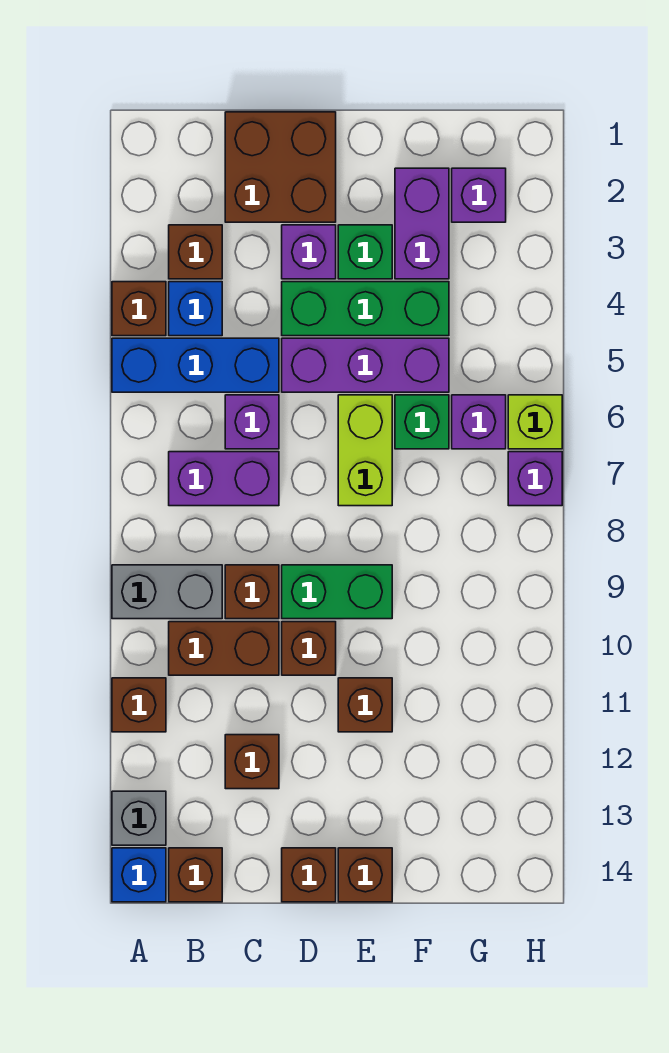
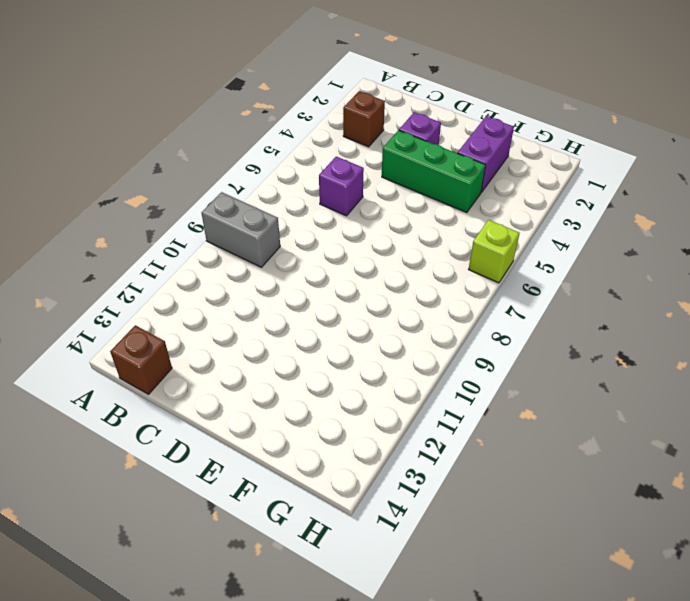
none -> brown 1x1 brick [112,282,166,336]
none -> blue 1x3 brick [112,338,279,392]
none -> brown 1x1 brick [112,678,166,732]
none -> grey 1x1 brick [112,791,166,845]

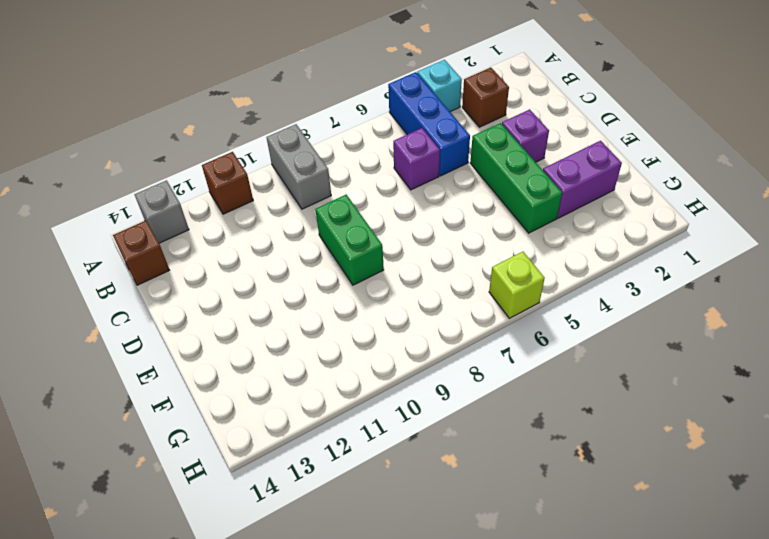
cyan 1x1 brick [417,60,462,112] -> brown 1x1 brick [112,282,166,336]
none -> blue 1x1 brick [112,848,166,902]
none -> blue 1x1 brick [169,282,222,336]
none -> purple 1x2 brick [169,452,279,506]
none -> brown 1x2 brick [169,622,279,675]

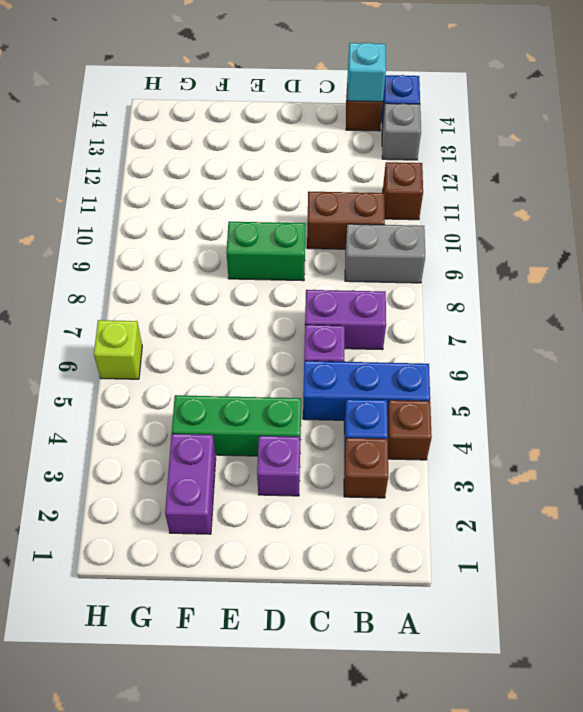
cyan 1x1 brick [348,43,386,102] -> none
none -> brown 2x2 brick [225,112,336,222]
none -> brown 1x1 brick [225,565,279,619]
none -> brown 1x1 brick [225,735,279,789]
none -> purple 1x3 brick [282,338,449,392]

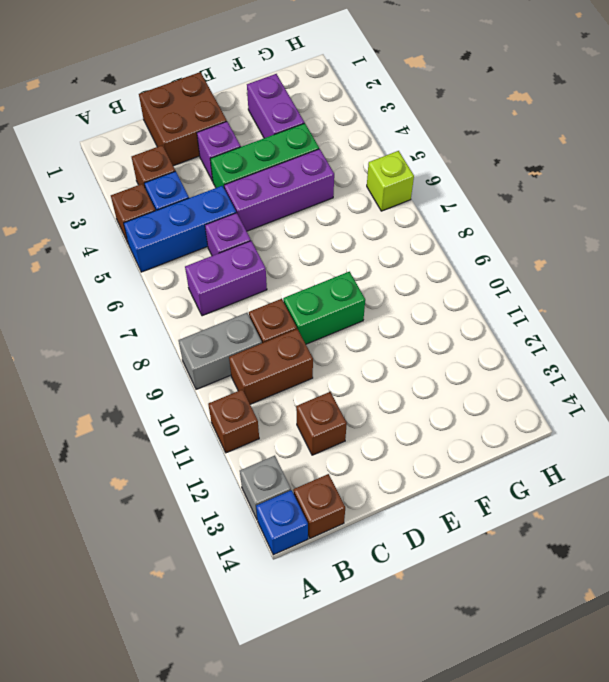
none -> brown 1x1 brick [282,622,336,675]
none -> brown 1x1 brick [282,848,336,902]
none -> green 1x1 brick [338,225,392,279]
none -> lime 1x2 brick [338,395,392,506]

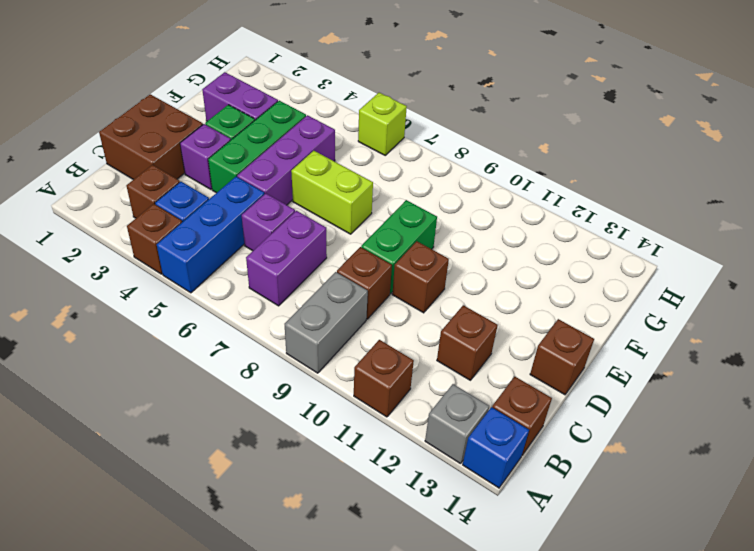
none -> brown 1x2 brick [169,622,279,675]
none -> brown 1x1 brick [338,678,392,732]
none -> brown 1x1 brick [338,848,392,902]
none -> green 1x1 brick [395,395,449,449]

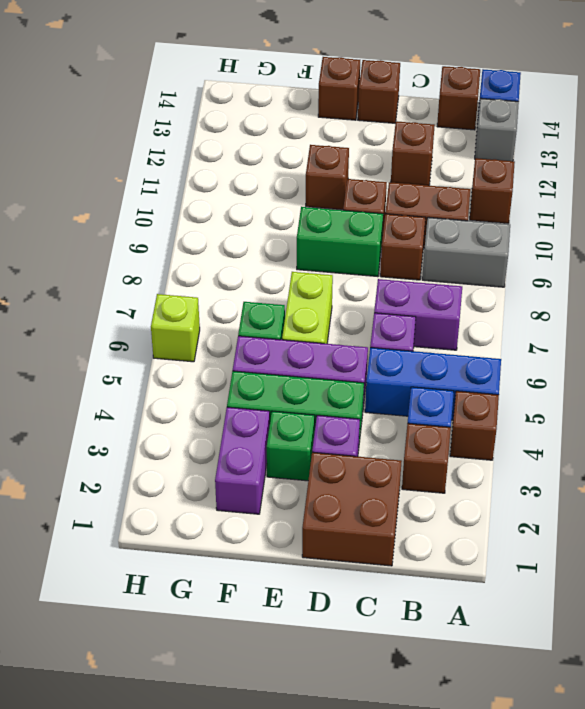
none -> purple 1x1 brick [452,168,506,222]
none -> purple 1x1 brick [452,395,506,449]
none -> purple 1x1 brick [508,452,562,506]

